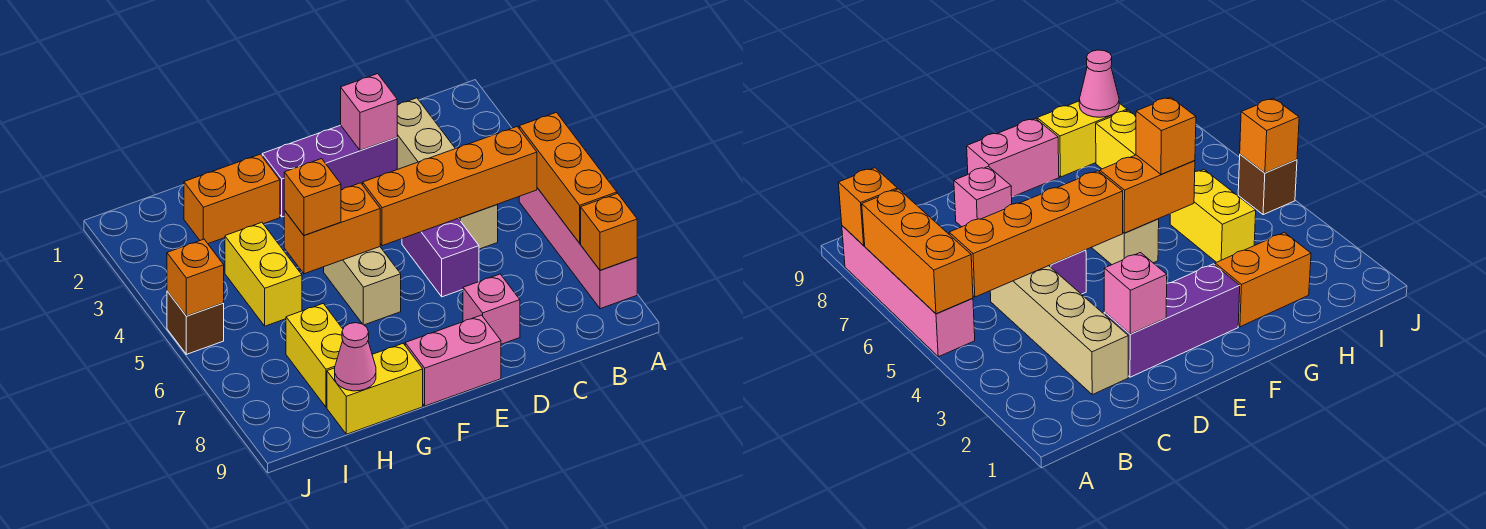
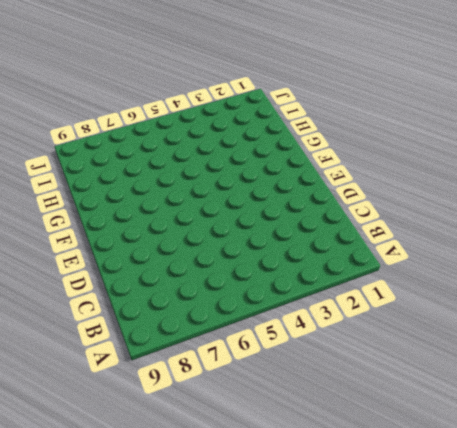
none -> pink 1x4 brick [519,188,637,309]
none -> tan 1x4 brick [397,98,498,249]
none -> purple 1x3 brick [262,125,397,217]

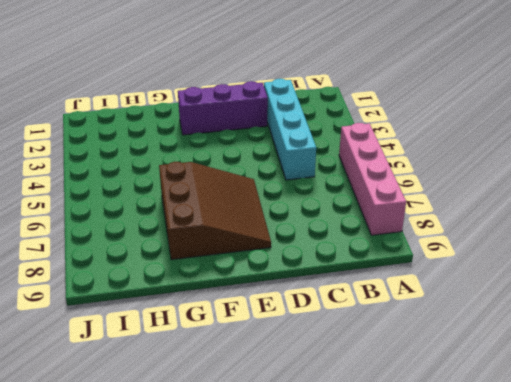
cyan 1x4 brick [264,79,316,180] -> tan 1x4 brick [397,98,498,249]
brown 3x3 slope [159,162,271,260] -> tan 1x2 brick [324,247,401,325]
none -> purple 1x2 brick [402,219,479,297]
none -> pink 1x1 brick [463,274,520,344]
none -> pink 1x2 brick [405,315,501,406]

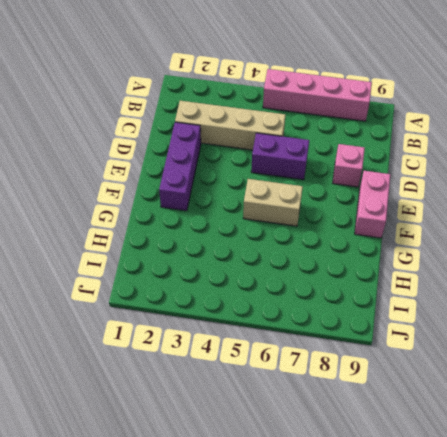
none -> orange 1x2 brick [184,154,280,244]
none -> yellow 1x2 brick [327,344,423,434]
none -> yellow 1x2 brick [225,222,302,326]

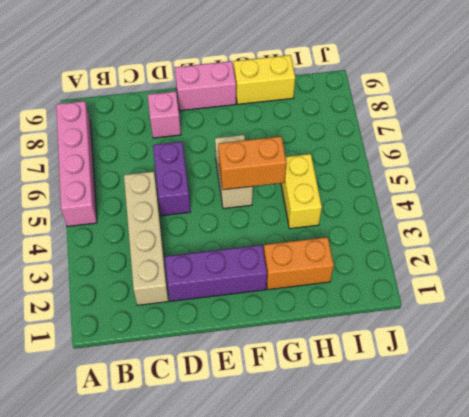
none -> yellow 1x2 brick [286,304,343,407]
none -> brown 1x1 brick [167,291,224,354]
none -> orange 1x3 brick [519,112,617,243]

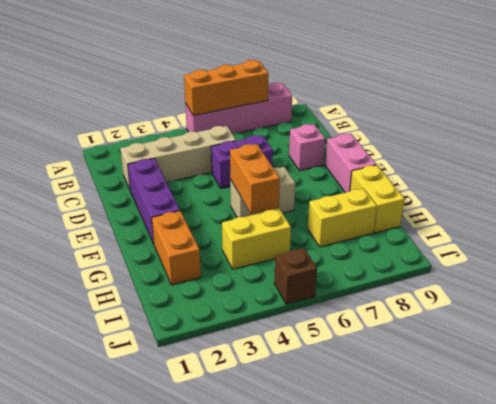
none -> orange 1x1 brick [581,193,637,270]
none -> orange 1x4 brick [363,127,537,246]
none -> pink 1x1 brick [341,74,397,150]

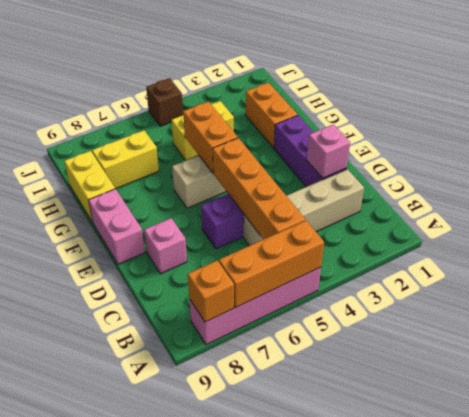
none -> pink 1x1 cone [335,323,376,391]
none -> orange 1x1 brick [167,239,224,316]
none -> orange 1x1 brick [284,159,341,235]

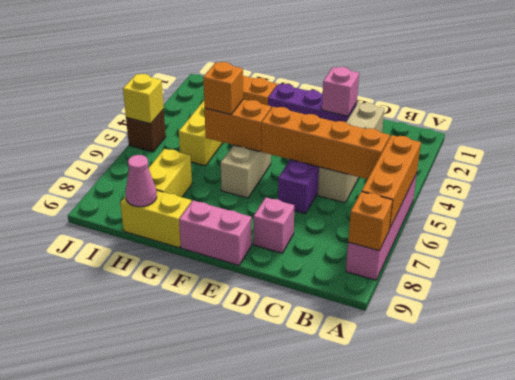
yellow 1x1 brick [123,74,164,124] -> orange 1x1 brick [167,239,224,316]

